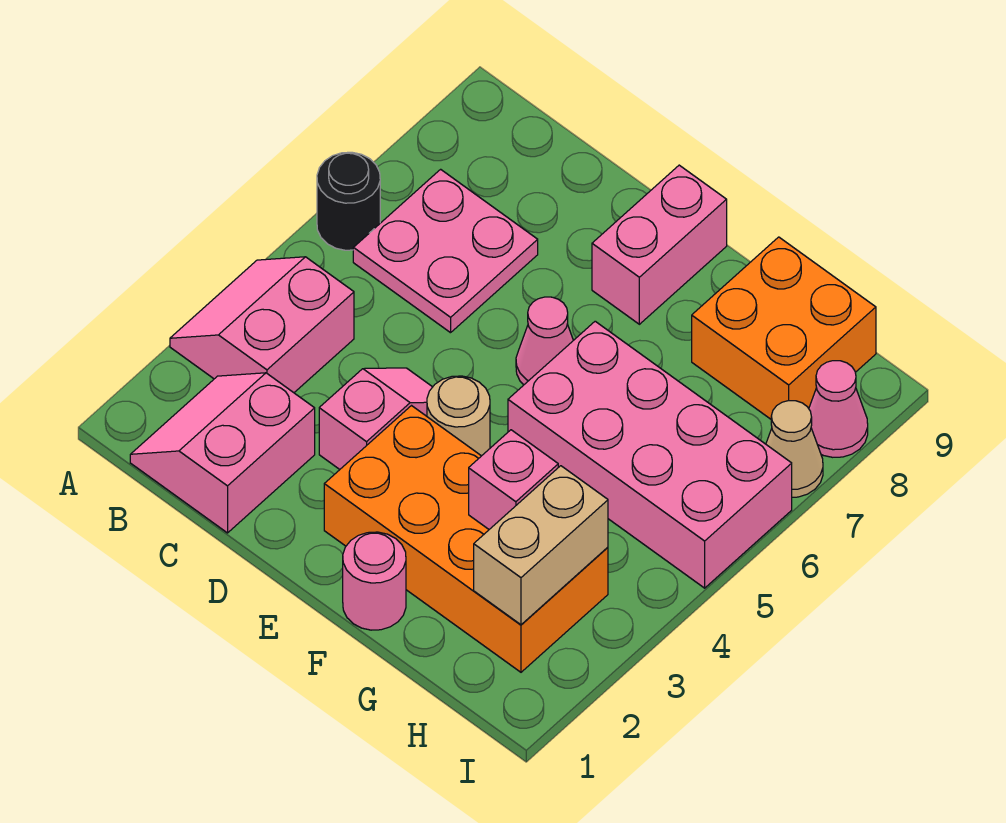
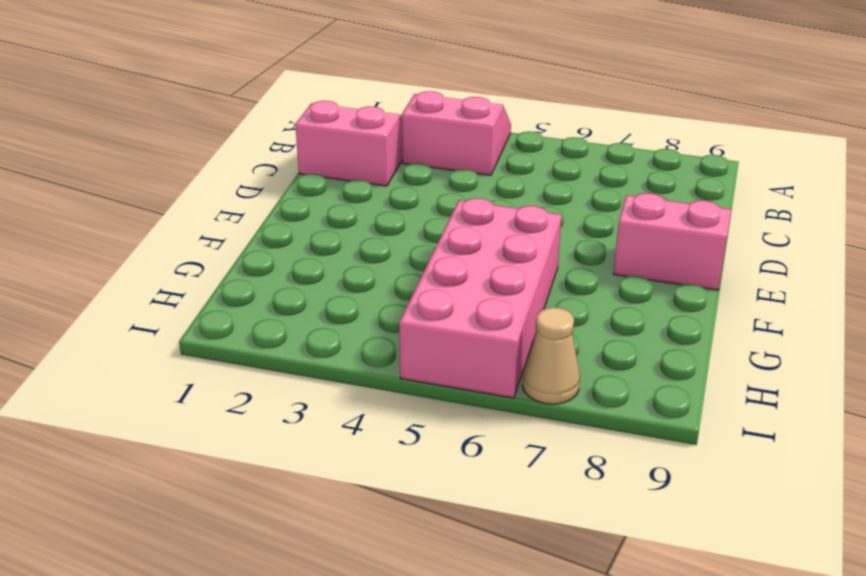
none -> black 1x1 round brick [317,152,380,250]
none -> pink 2x2 plate [353,169,538,333]
none -> pink 1x2 slope [319,368,432,469]

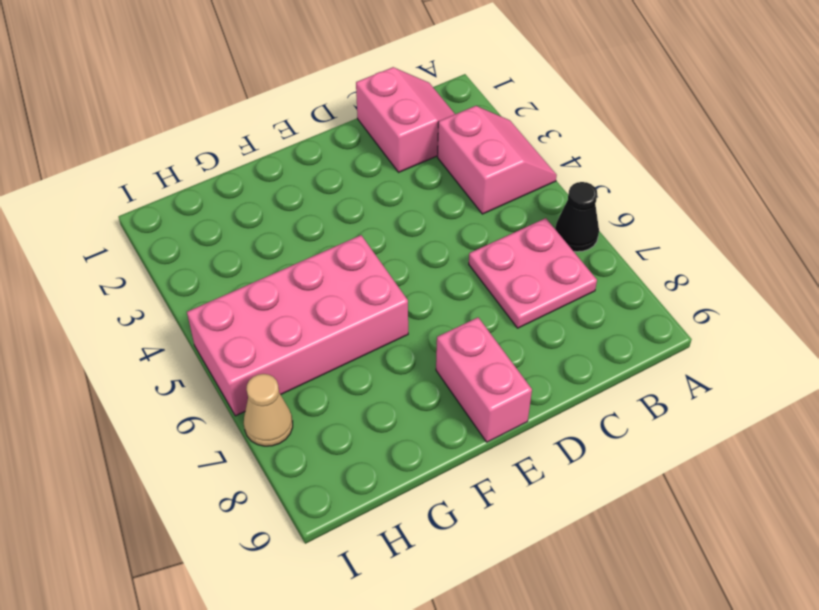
black 1x1 cone [555,182,599,252] -> black 1x1 round brick [317,152,380,250]
none -> pink 1x2 slope [319,368,432,469]
none -> orange 2x4 brick [324,406,608,672]
none -> tan 1x1 round brick [427,376,490,456]

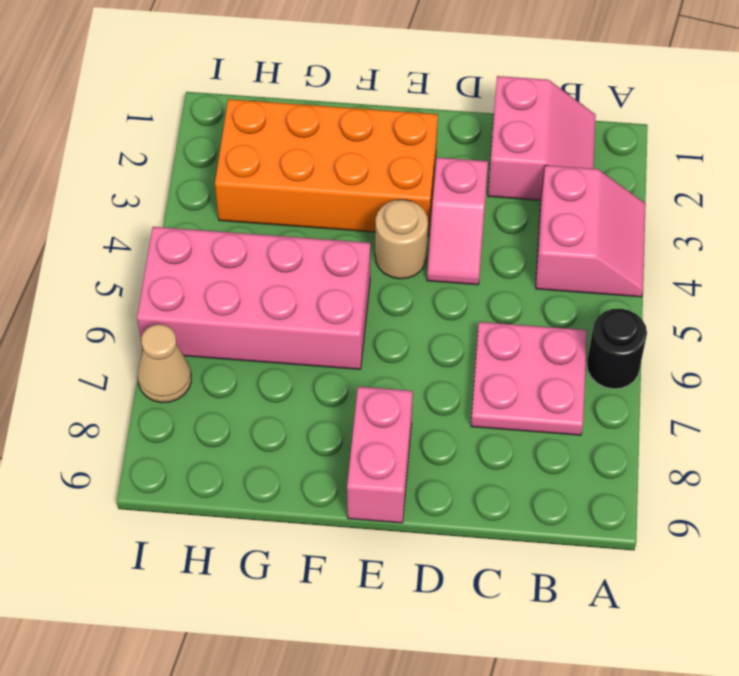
none -> pink 1x1 cone [516,297,573,385]
none -> pink 1x1 round brick [343,532,406,630]
none -> orange 2x2 brick [692,237,876,419]

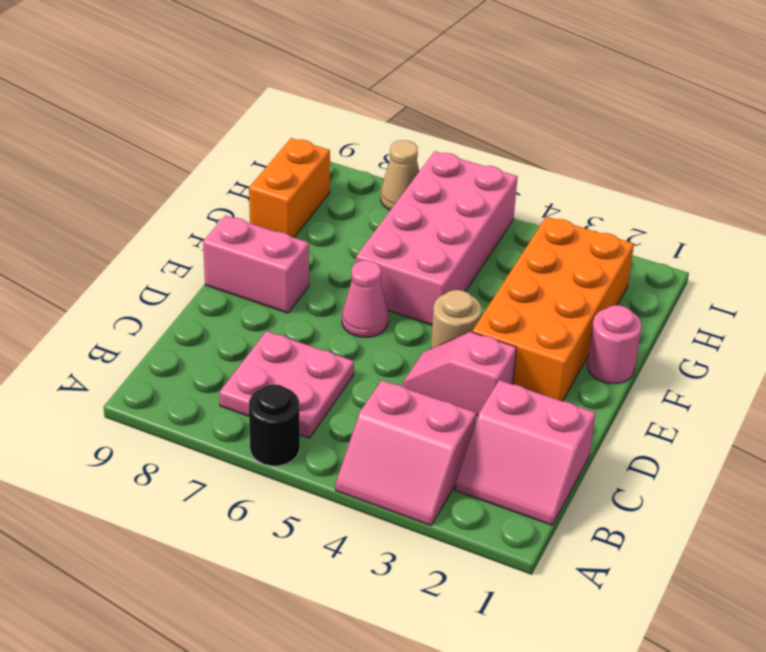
orange 1x2 brick [249,138,330,237] -> orange 2x2 brick [692,237,876,419]
none -> pink 1x1 cone [809,361,868,457]
none -> pink 1x1 brick [469,430,558,529]
none -> tan 1x2 brick [474,466,608,625]

